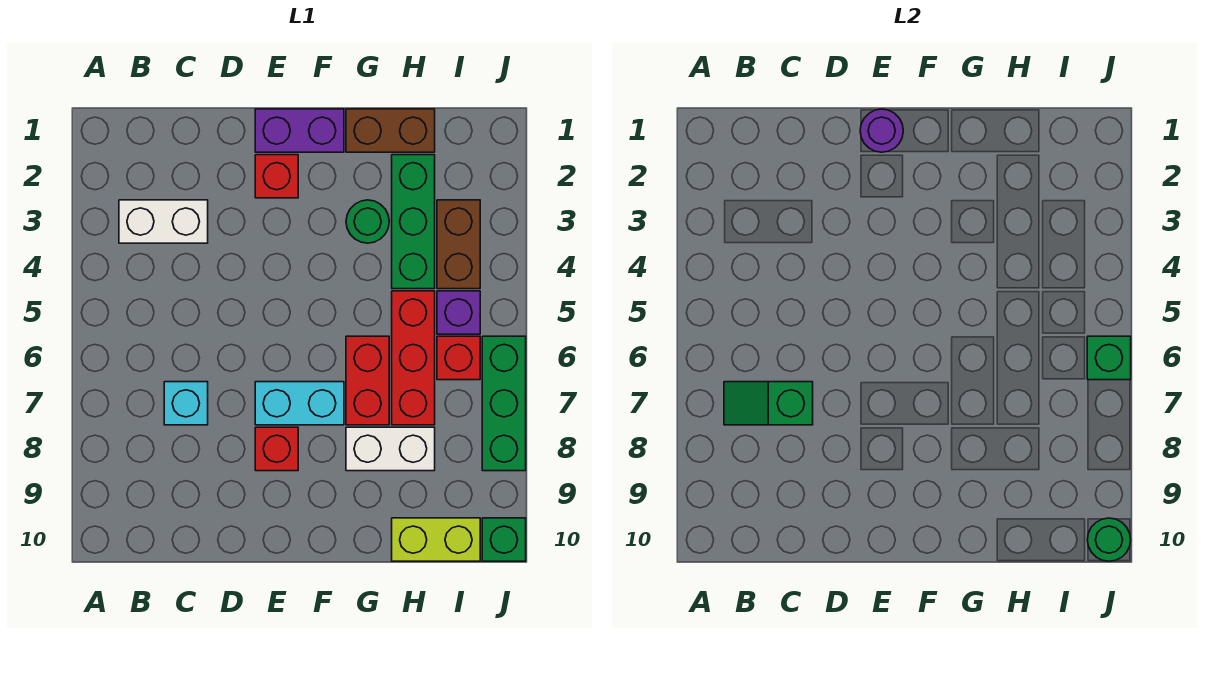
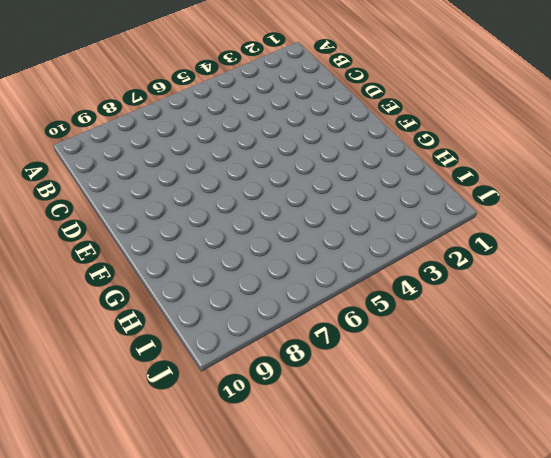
none -> white 1x2 brick [119,200,208,243]
none -> cyan 1x1 brick [164,382,208,425]
none -> purple 1x2 brick [255,109,344,152]

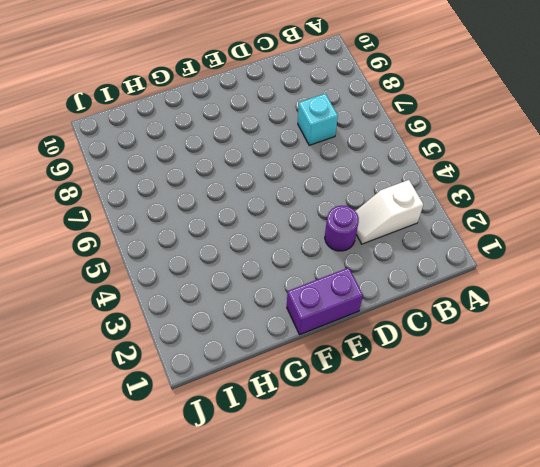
white 1x2 slope [355,180,423,244] -> white 1x2 brick [119,200,208,243]
purple 1x1 round brick [325,206,359,251] -> purple 1x1 round brick moved to [860,109,903,152]
none -> red 1x1 brick [255,155,298,198]
none -> cyan 1x2 brick [255,382,344,425]
none -> red 1x1 brick [255,427,298,471]

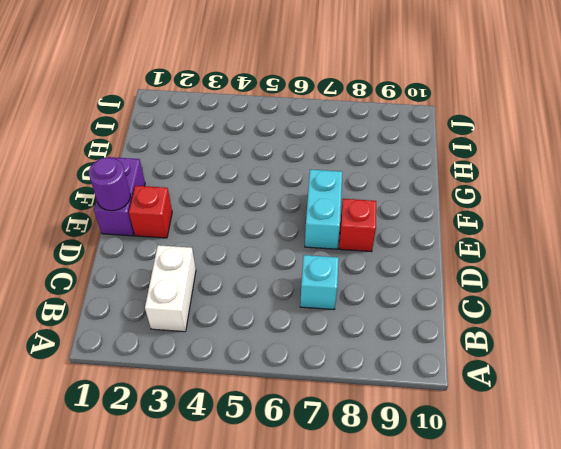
none -> brown 1x2 brick [346,109,435,152]
none -> green 1x1 round brick [346,200,389,243]
none -> red 1x2 brick [346,336,389,425]

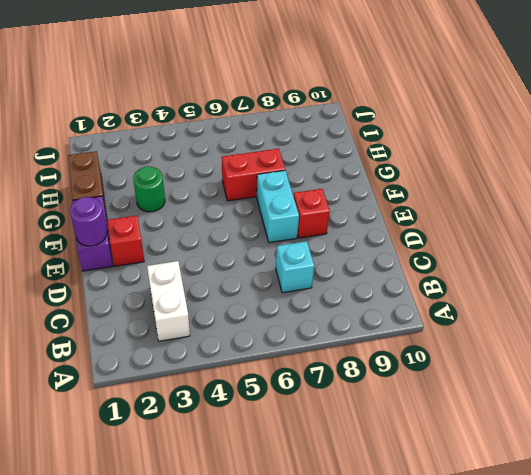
none -> white 1x2 brick [346,427,435,471]
none -> green 1x3 brick [392,155,435,289]
none -> red 1x3 brick [392,291,435,425]

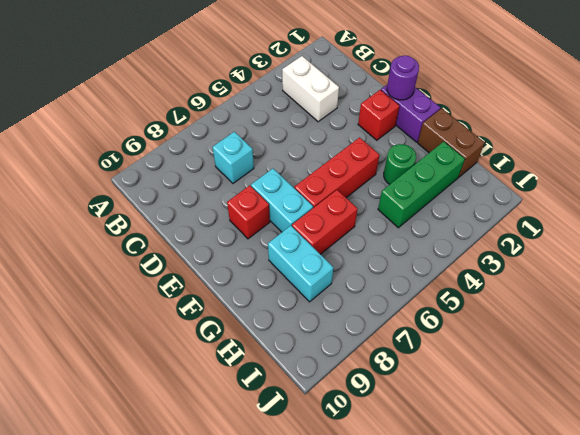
red 1x3 brick [294,138,379,208] -> red 1x3 brick moved to [392,291,435,425]
cyan 1x2 brick [268,226,333,302] -> white 1x2 brick [346,427,435,471]
none -> lime 1x2 brick [392,518,480,561]
none -> brown 1x2 brick [437,200,480,289]
none -> purple 1x1 brick [437,291,480,334]

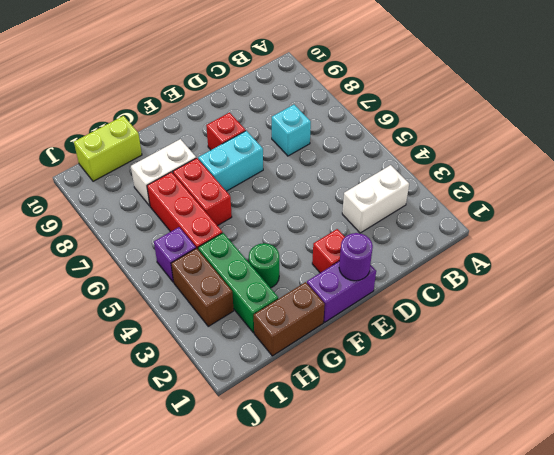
none -> red 1x1 brick [437,336,480,380]
none -> green 1x3 brick [482,336,526,471]
none -> green 1x1 brick [482,518,526,561]

